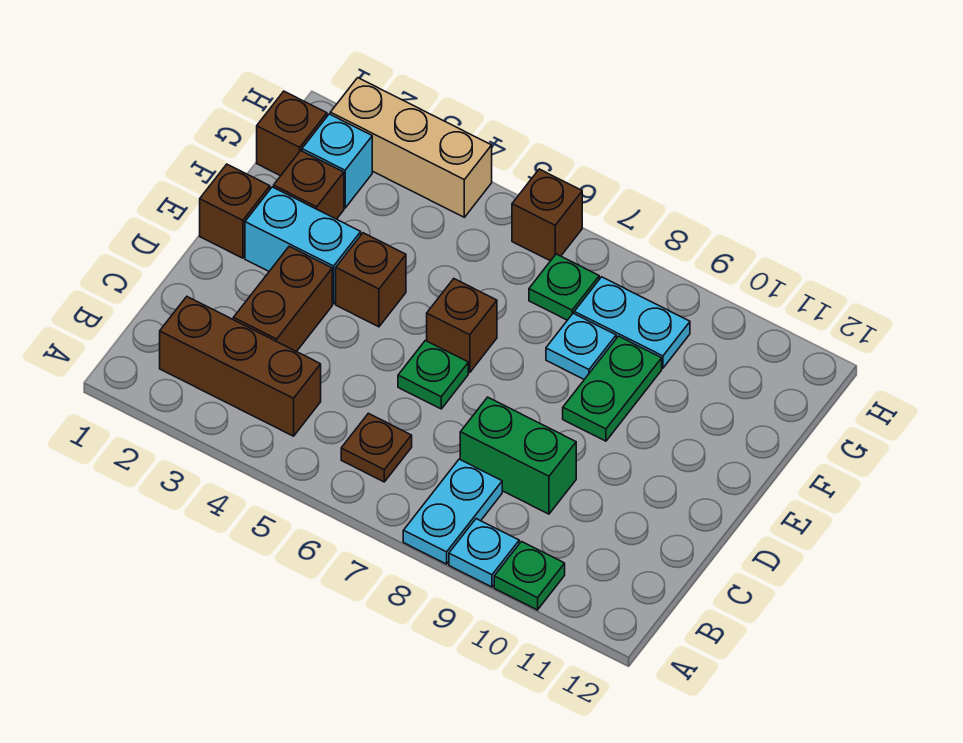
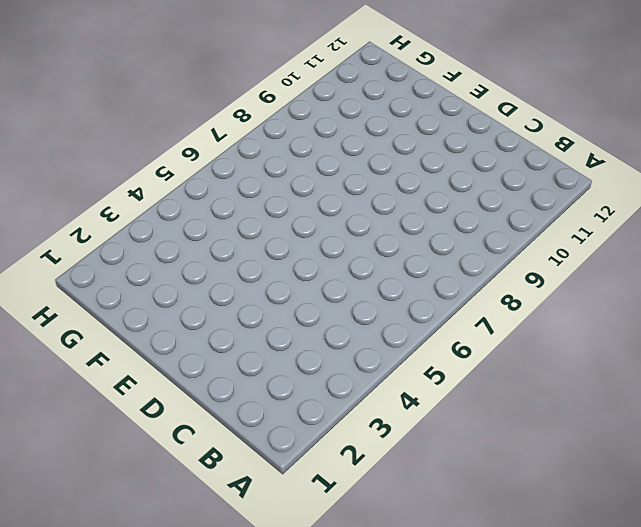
none -> cyan 1x2 plate [403,459,502,564]
none -> cyan 1x1 plate [449,519,519,587]
none -> green 1x1 plate [494,542,565,610]

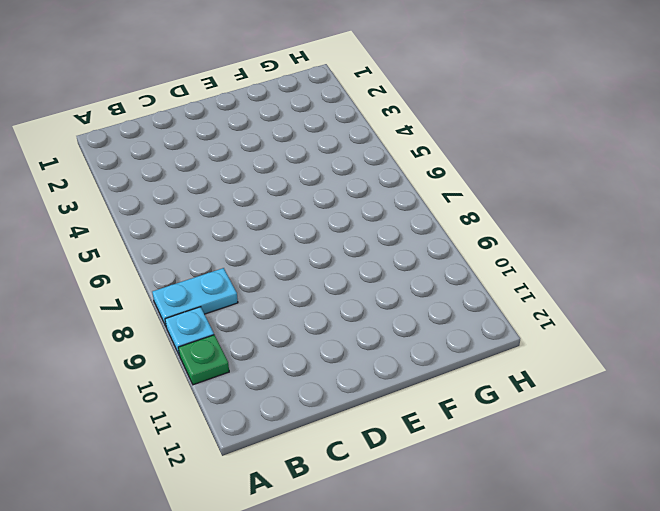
none -> brown 1x3 brick [160,297,321,436]
none -> brown 1x1 plate [341,413,412,482]
none -> brown 1x2 brick [233,246,332,352]

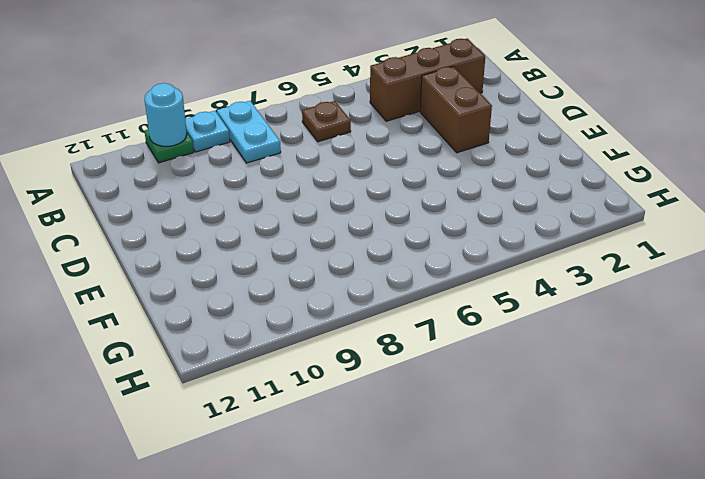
cyan 1x1 round brick [144,83,187,146] -> none
none -> green 1x2 brick [460,397,576,514]
none -> green 1x1 plate [398,341,468,409]
none -> brown 1x1 brick [200,164,270,258]

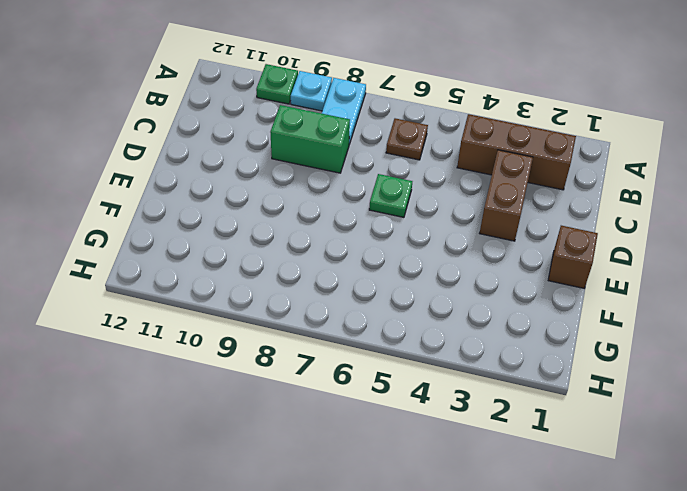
none -> cyan 1x2 brick [245,187,361,304]
none -> brown 1x1 brick [336,233,406,327]
none -> brown 1x1 brick [427,279,497,373]

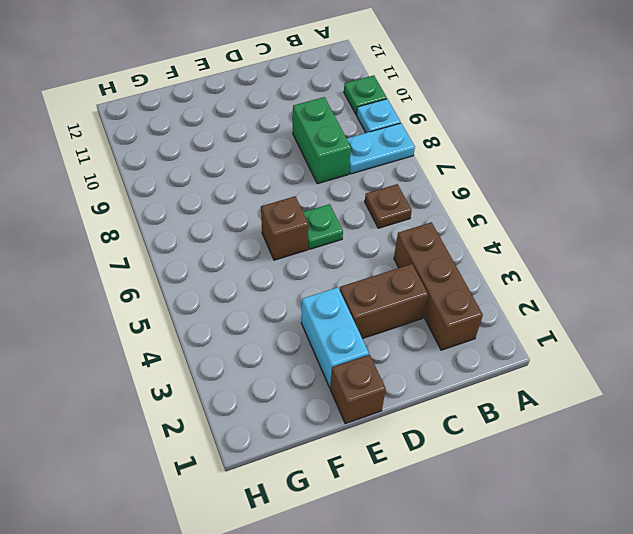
none -> brown 1x1 brick [336,233,406,327]
none -> green 1x2 plate [563,336,662,441]
none -> brown 1x1 brick [274,151,344,219]

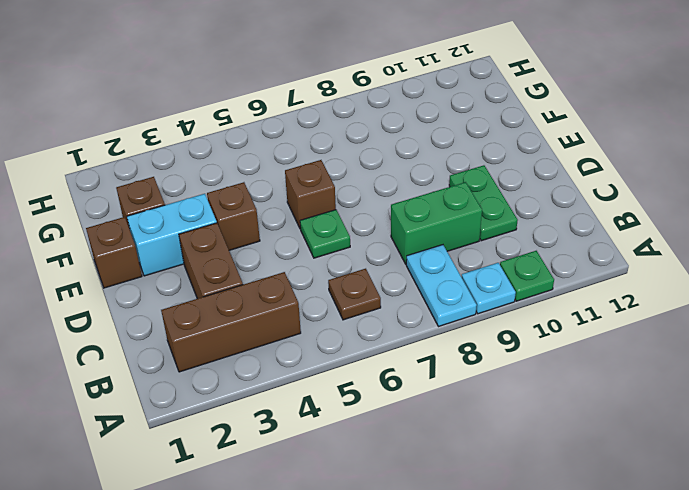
green 1x2 plate [449,165,518,241] -> green 1x2 plate moved to [563,336,662,441]
none -> cyan 1x1 plate [546,313,616,379]
none -> brown 1x1 brick [257,91,327,176]
none -> cyan 1x1 brick [302,114,372,208]

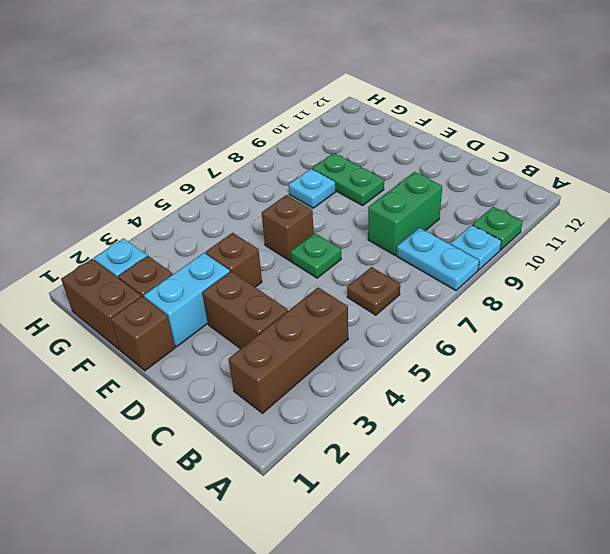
brown 1x2 brick [61,259,141,350] -> brown 1x1 brick [257,91,327,176]
none -> green 1x1 plate [529,254,599,320]
none -> cyan 1x2 plate [574,277,690,368]
none -> tan 1x3 brick [330,78,492,217]

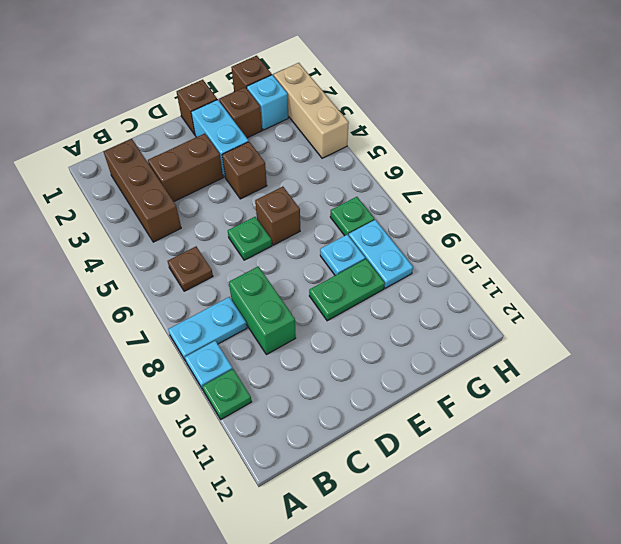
none -> brown 1x1 brick [512,169,582,261]

